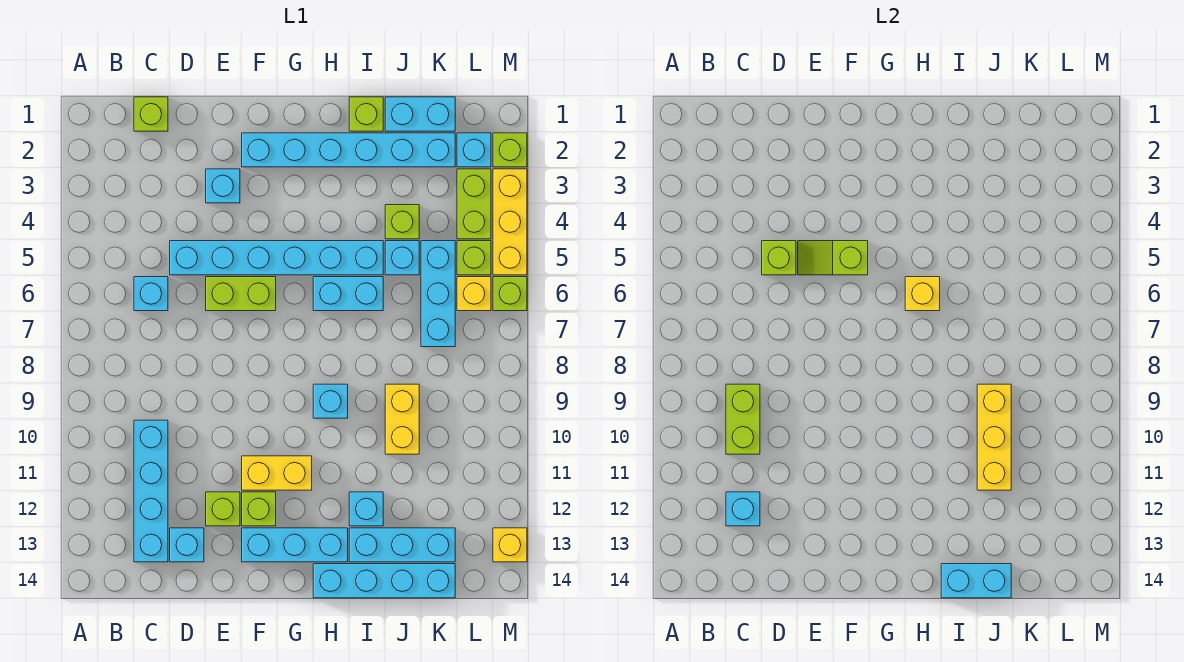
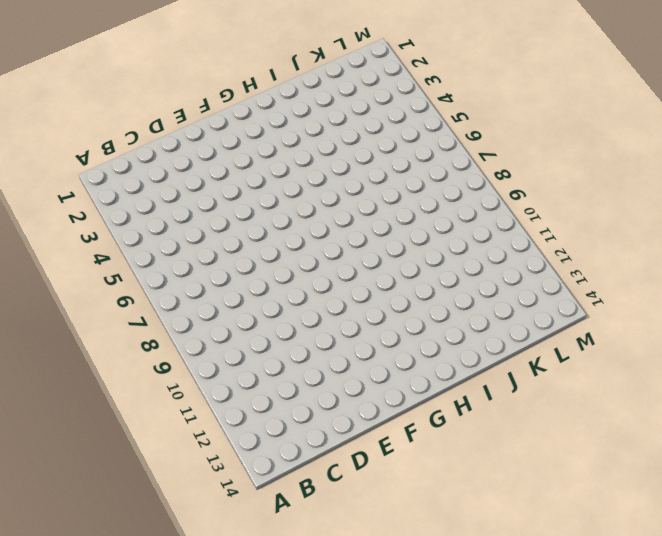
none -> lime 1x1 brick [134,97,168,131]
none -> cyan 1x1 brick [134,277,168,311]
none -> cyan 1x4 brick [134,420,168,562]
none -> cyan 1x6 brick [170,241,383,275]

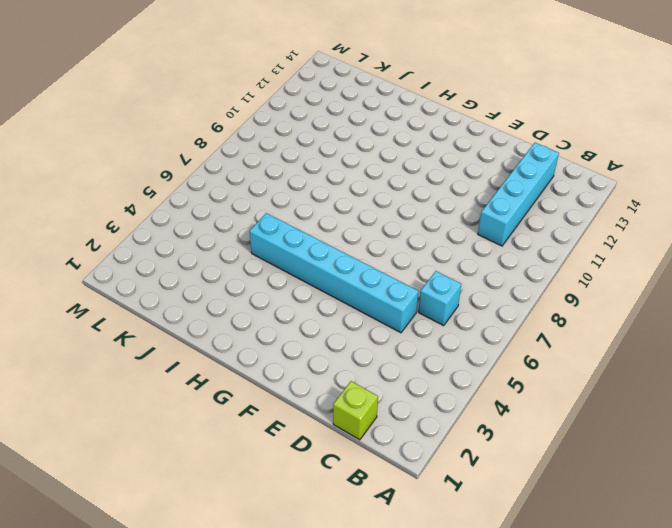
none -> cyan 1x1 brick [170,528,204,562]
none -> cyan 1x1 brick [206,169,240,203]
none -> lime 1x2 brick [206,277,276,311]
none -> lime 1x1 brick [206,492,240,526]

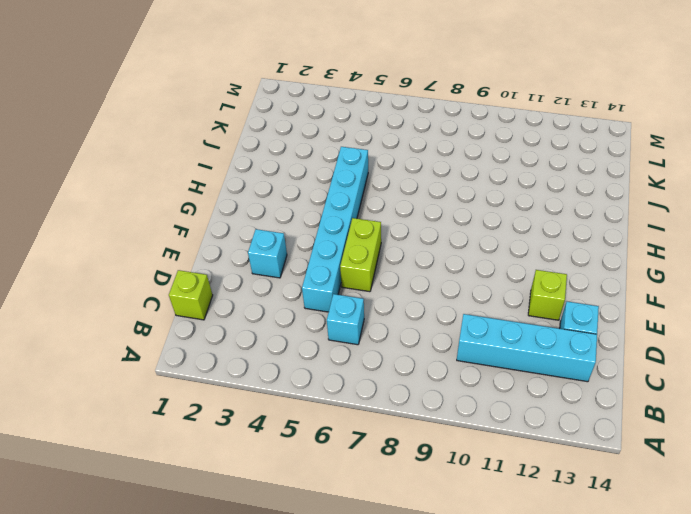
none -> cyan 1x6 brick [242,133,455,167]
none -> yellow 1x2 brick [242,456,312,490]
none -> lime 1x1 brick [242,492,276,526]
none -> cyan 1x3 brick [242,528,348,562]

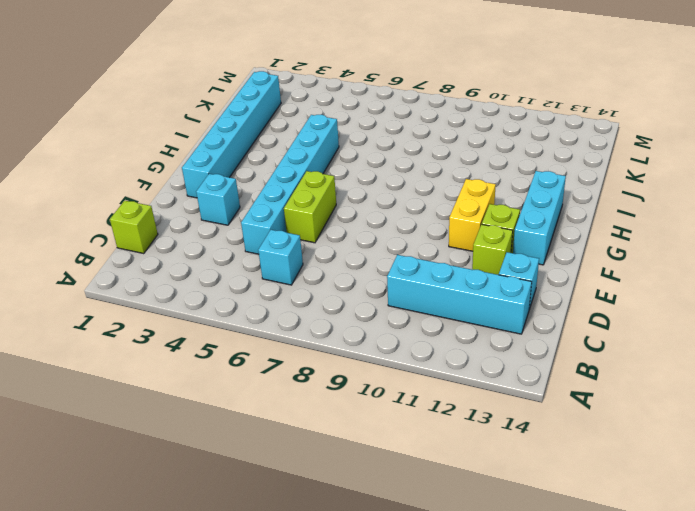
none -> cyan 1x2 brick [313,277,383,311]
none -> cyan 1x1 brick [313,384,348,418]
none -> cyan 1x4 brick [313,564,455,598]
none -> lime 1x1 brick [349,97,383,131]

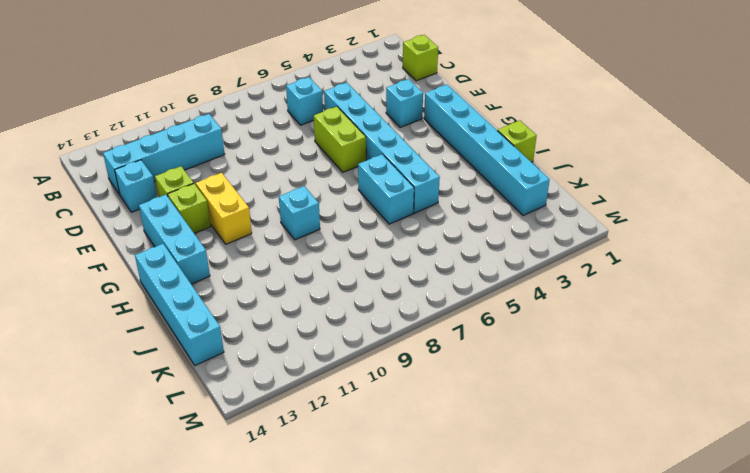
none -> cyan 1x1 brick [349,492,383,526]
none -> cyan 1x3 brick [349,528,455,562]
none -> cyan 1x2 brick [385,97,455,131]
none -> lime 1x1 brick [385,205,419,239]

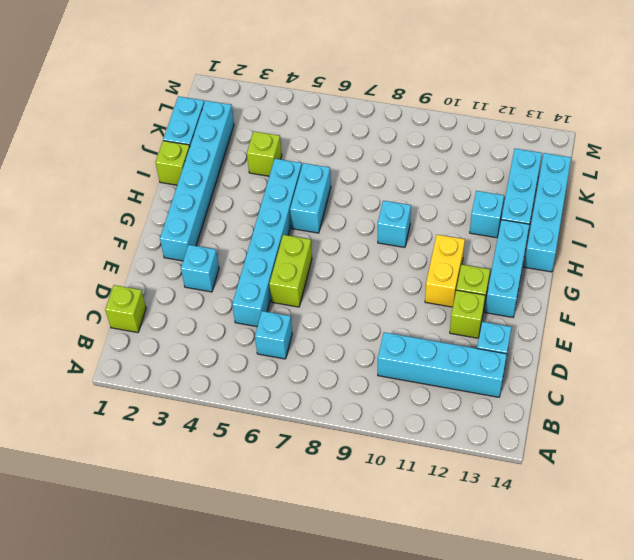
none -> cyan 1x1 brick [385,241,419,275]
none -> yellow 1x2 brick [385,384,419,454]
none -> cyan 1x3 brick [421,241,455,347]
none -> cyan 1x1 brick [457,133,491,167]

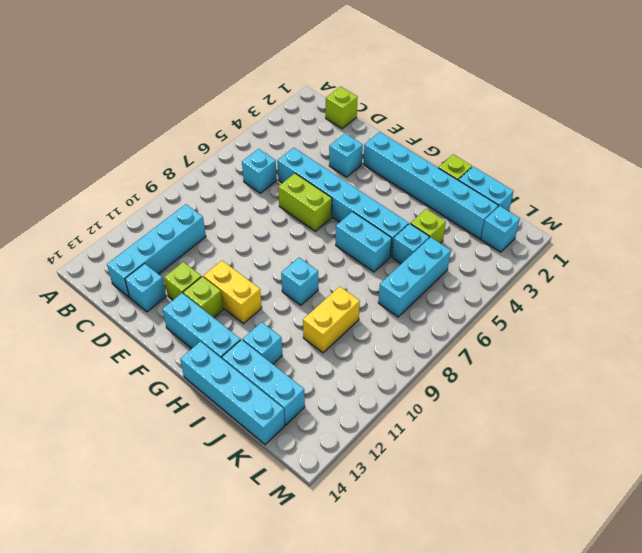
none -> lime 1x2 brick [457,169,491,239]
none -> lime 1x1 brick [457,241,491,275]
none -> yellow 1x1 brick [457,277,491,311]
none -> lime 1x1 brick [493,133,527,167]

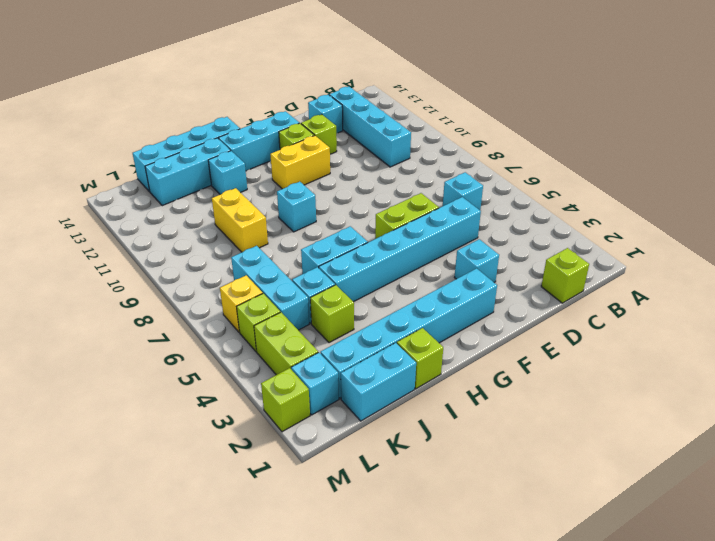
none -> yellow 1x3 brick [493,169,527,275]
none -> lime 1x1 brick [493,277,527,311]
none -> yellow 1x1 brick [493,528,527,562]
none -> lime 1x2 brick [726,384,760,454]

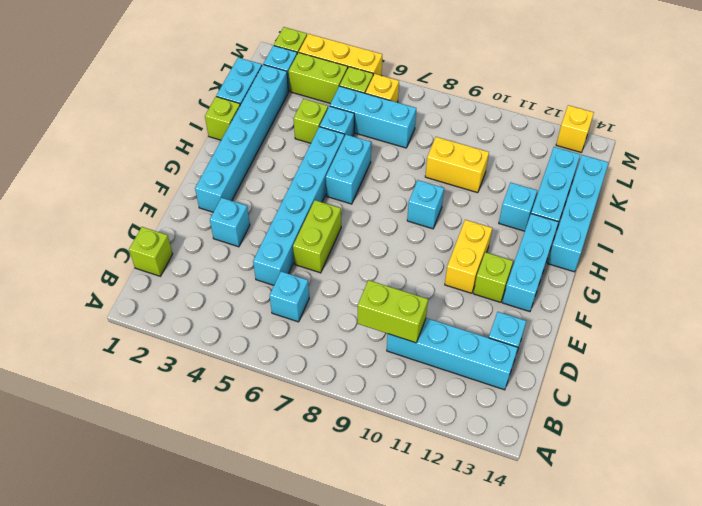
none -> lime 1x1 brick [206,492,240,526]
none -> lime 1x1 brick [493,277,527,311]
none -> cyan 1x1 brick [726,492,760,526]
none -> lime 1x1 brick [762,241,796,275]

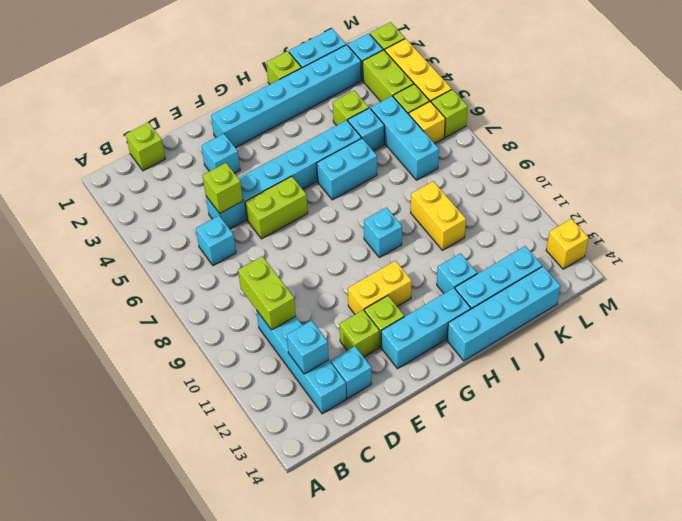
none -> lime 1x2 slope [798,241,868,275]
none -> yellow 1x1 brick [905,277,940,311]
none -> cyan 1x2 brick [941,564,1011,598]
none -> yellow 1x3 brick [977,384,1011,490]

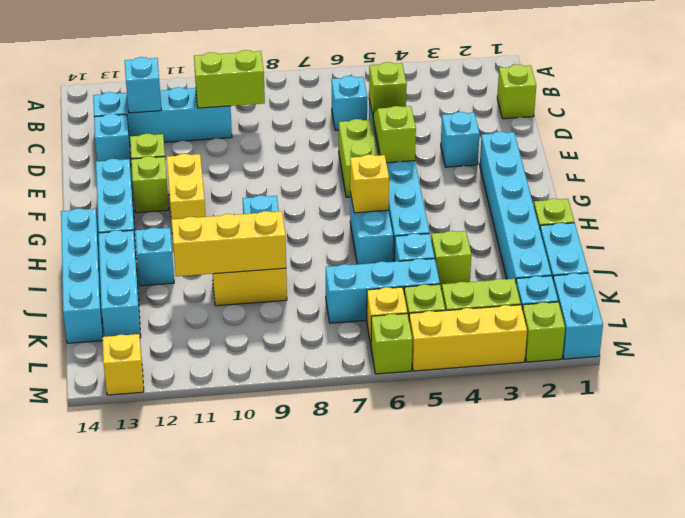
cyan 1x2 brick [553,273,603,359] -> cyan 1x2 brick moved to [941,564,1011,598]

